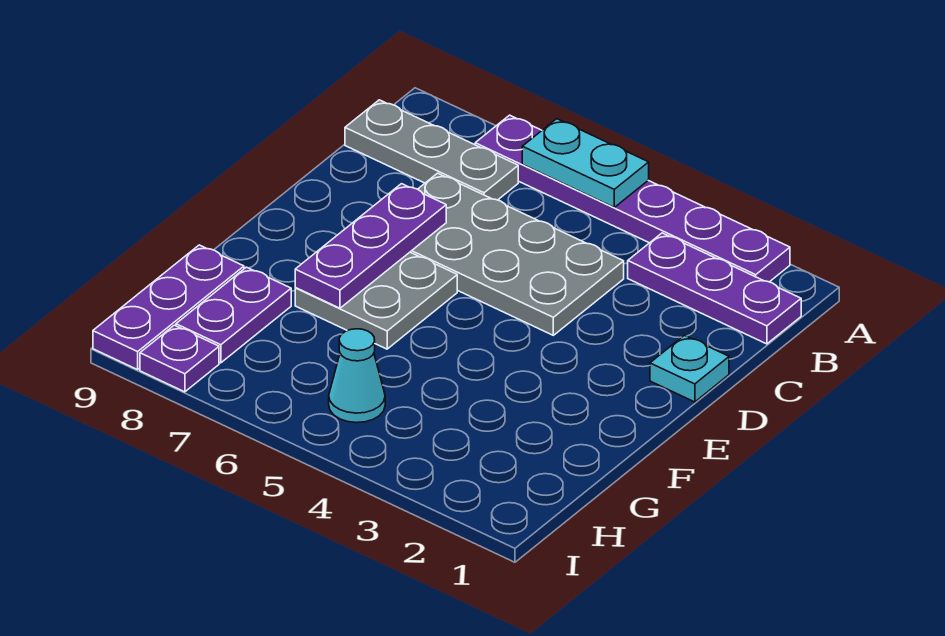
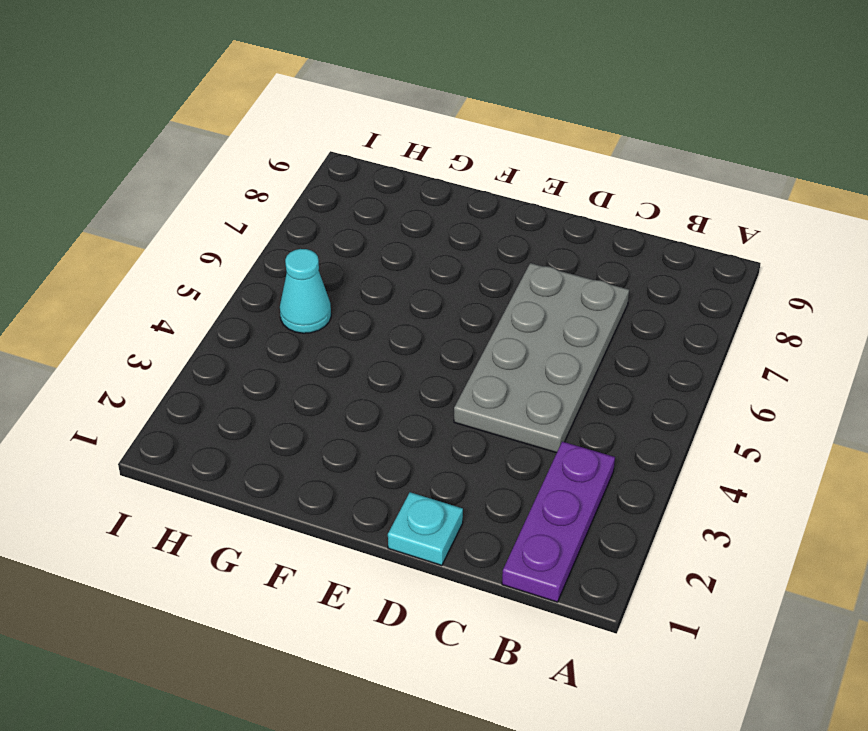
none -> purple 1x6 plate [475,115,790,282]
none -> grey 1x3 plate [345,100,518,200]
none -> grey 2x2 plate [295,252,457,349]

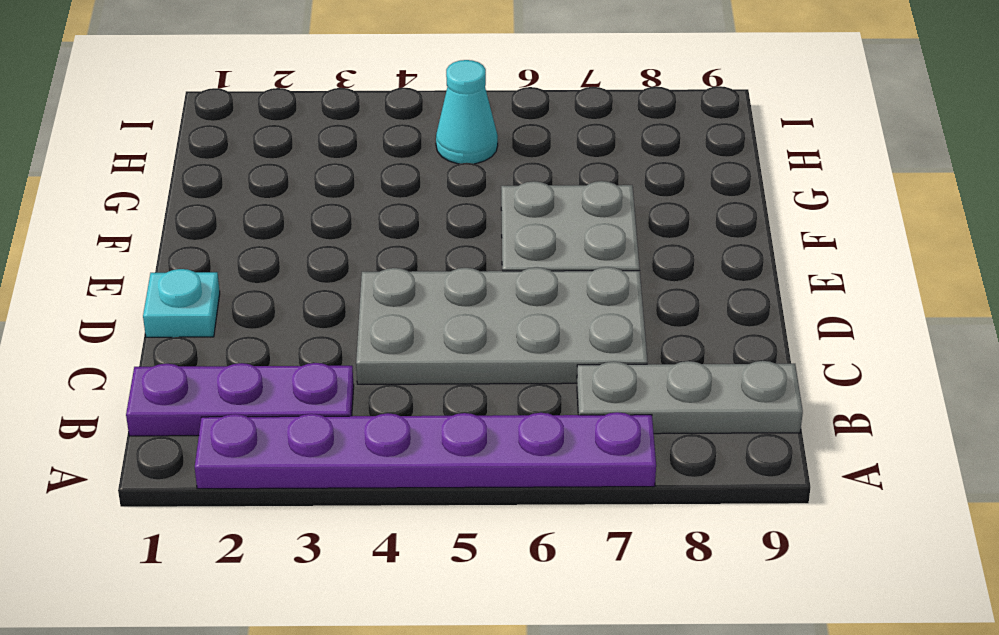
none -> purple 1x2 plate [176,267,291,363]
none -> purple 1x3 plate [93,245,244,370]
none -> purple 1x1 plate [140,325,219,392]

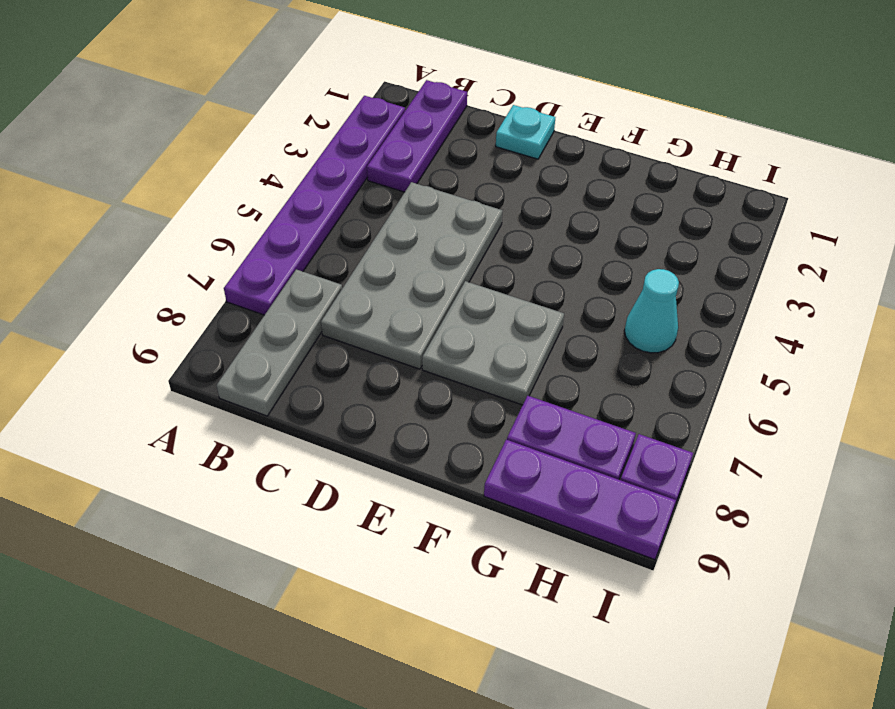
none -> cyan 1x2 plate [522,119,649,207]
none -> purple 1x3 plate [295,184,446,308]

